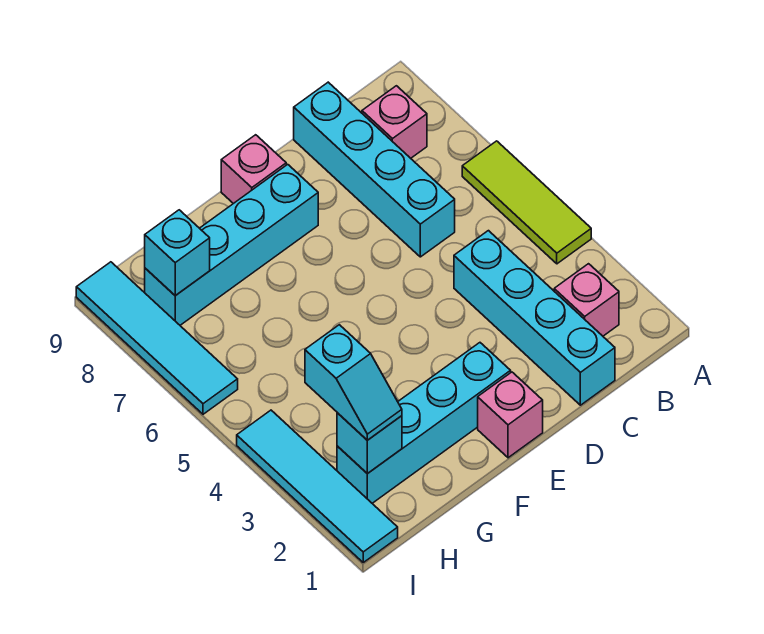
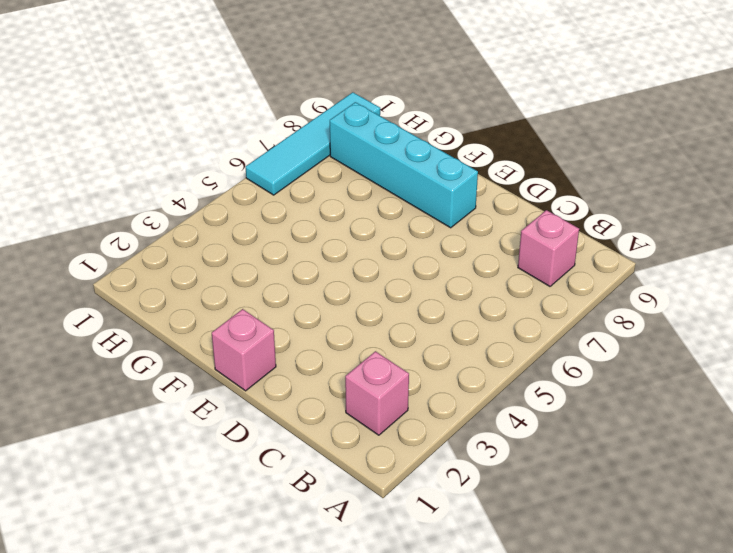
none -> lime 1x3 tile [462,141,591,264]
none -> cyan 1x4 brick [454,231,615,405]
none -> cyan 1x4 brick [294,82,455,257]

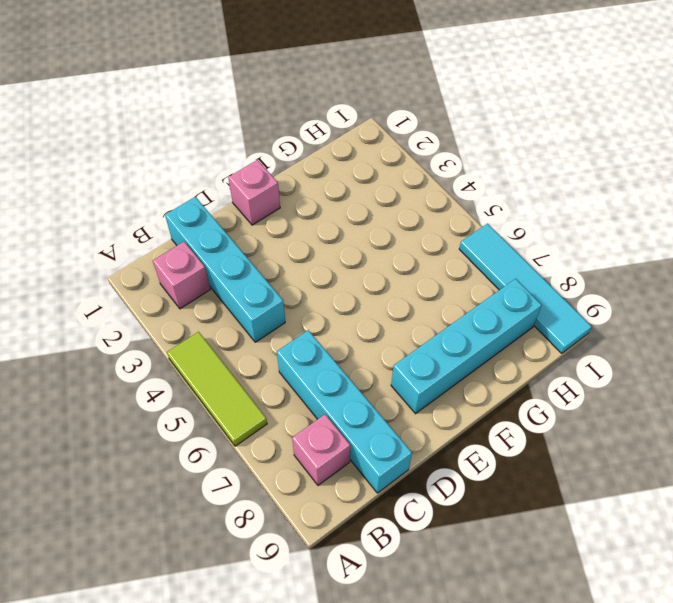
none -> cyan 1x4 brick [337,343,511,503]
none -> pink 1x1 brick [221,135,286,204]
none -> cyan 1x4 tile [237,410,398,562]

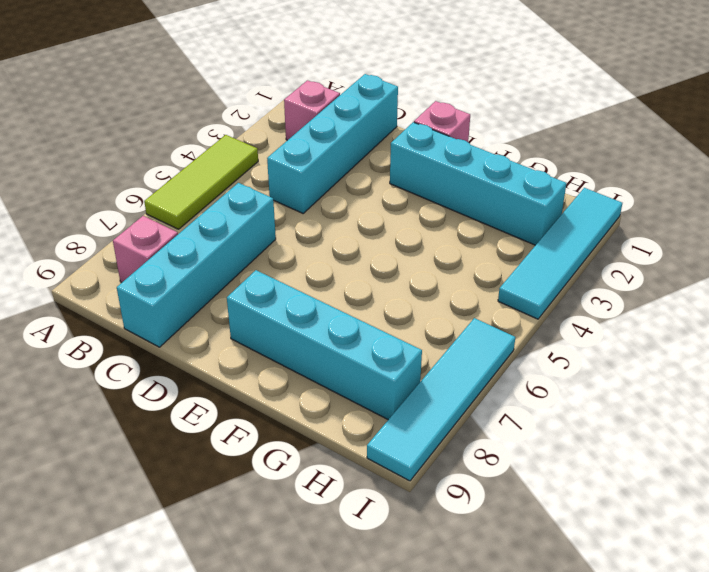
none -> pink 1x1 brick [221,135,286,204]
none -> cyan 1x1 brick [337,413,402,474]
none -> cyan 1x1 brick [145,210,210,296]

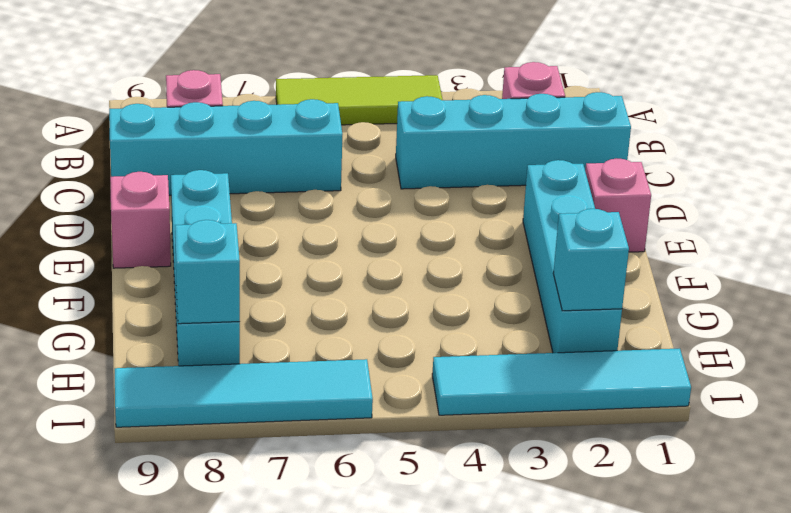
none -> cyan 1x2 slope [305,325,402,440]

